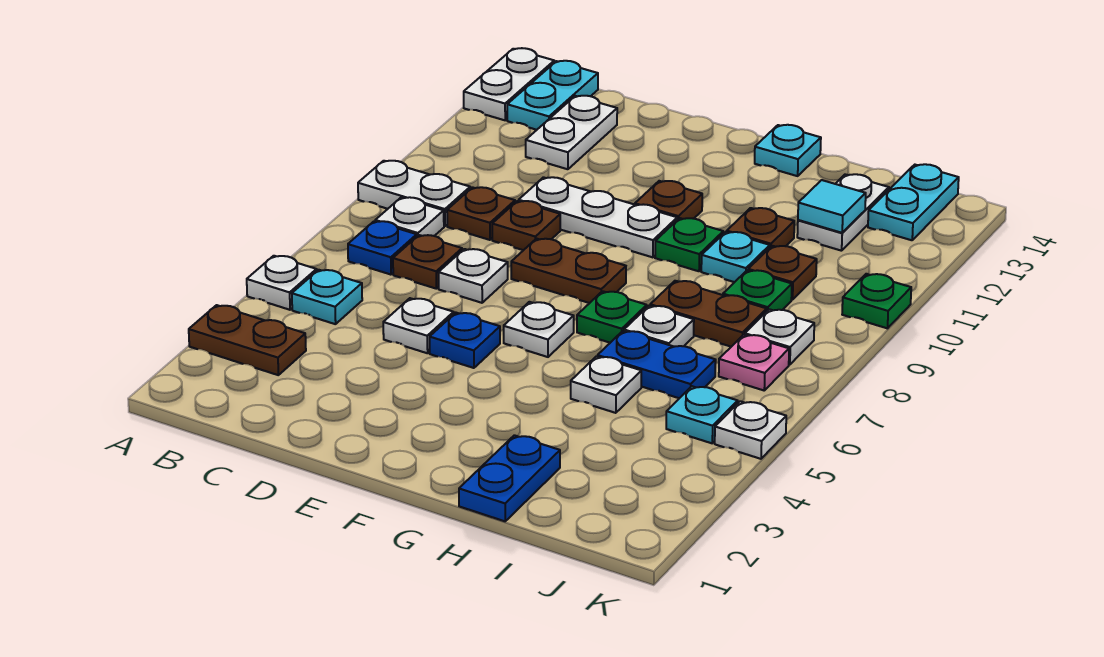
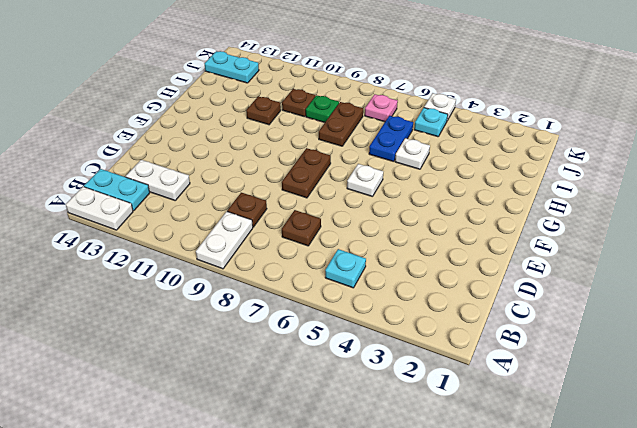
none -> brown 1x2 plate [189,305,306,375]
none -> white 1x1 plate [247,256,317,310]
none -> blue 1x1 plate [348,221,417,275]
none -> white 1x1 plate [375,197,444,236]

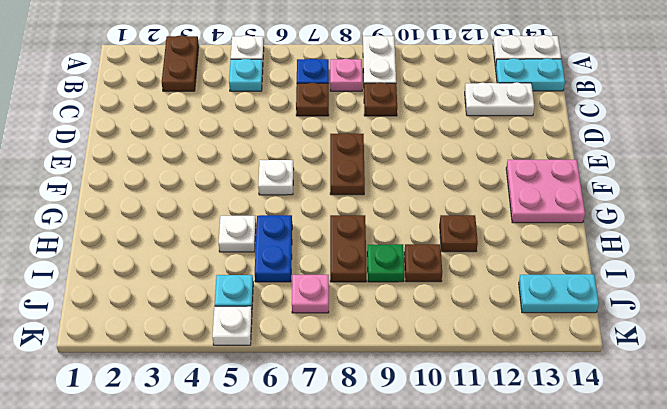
pink 1x1 plate [330,59,363,91] -> white 1x1 plate [375,197,444,236]
pink 2x2 plate [506,160,585,223] -> cyan 1x1 plate [755,125,821,176]
none -> white 1x1 plate [383,298,454,353]
none -> white 1x1 plate [438,249,508,303]
none -> brown 1x1 plate [492,201,560,250]
none -> white 1x3 plate [519,177,677,257]

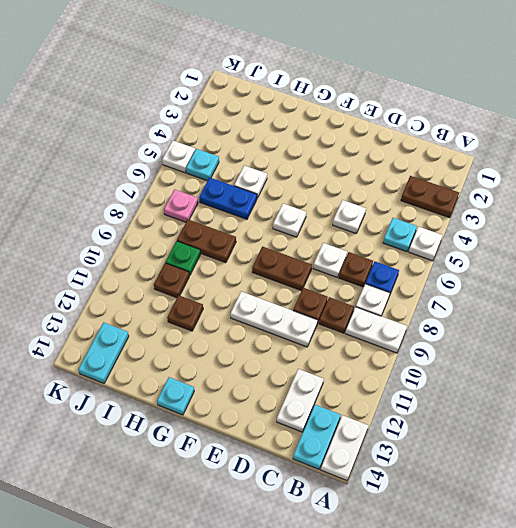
none -> blue 1x1 plate [430,313,500,368]
none -> brown 1x1 plate [635,181,702,220]
none -> green 1x1 plate [577,291,647,343]
none -> green 1x1 plate [655,218,723,271]

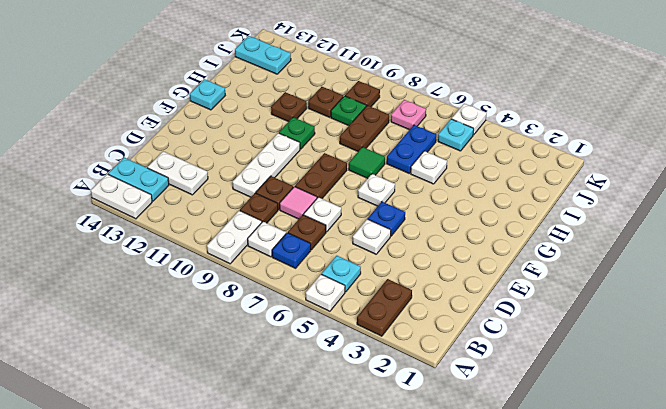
pink 1x1 tile [280,187,317,219] -> none
green 1x1 tile [349,147,385,178] -> green 1x1 plate [577,291,647,343]
brown 1x1 plate [345,81,380,107] -> brown 1x1 plate moved to [635,181,702,220]
none -> blue 1x2 plate [459,435,560,521]
none -> white 1x1 plate [624,306,694,347]
none -> cyan 1x1 plate [701,232,770,282]
none -> white 1x2 plate [797,174,889,251]

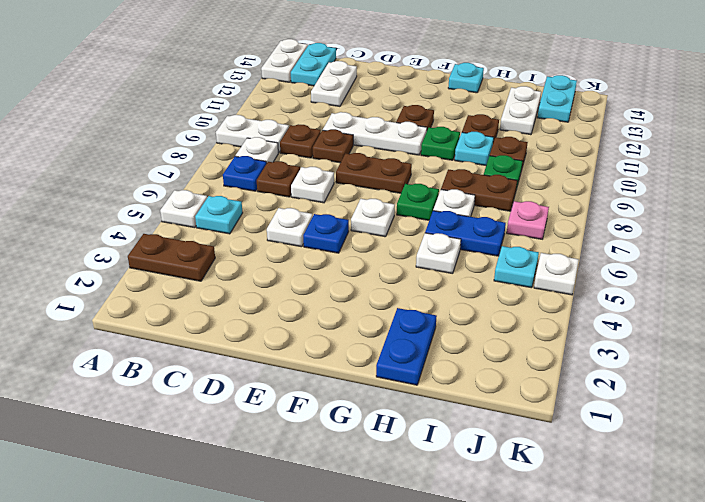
none -> white 1x1 plate [745,309,814,365]
none -> green 1x1 plate [842,274,911,328]
none -> cyan 1x1 tile [798,180,866,233]

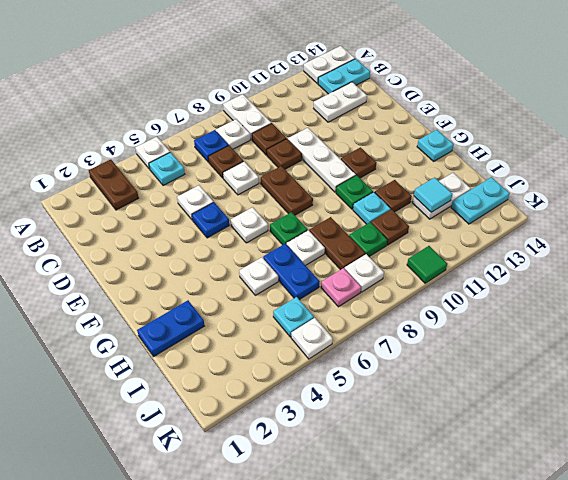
green 1x1 tile [407,246,447,283] -> green 1x1 plate [842,274,911,328]

